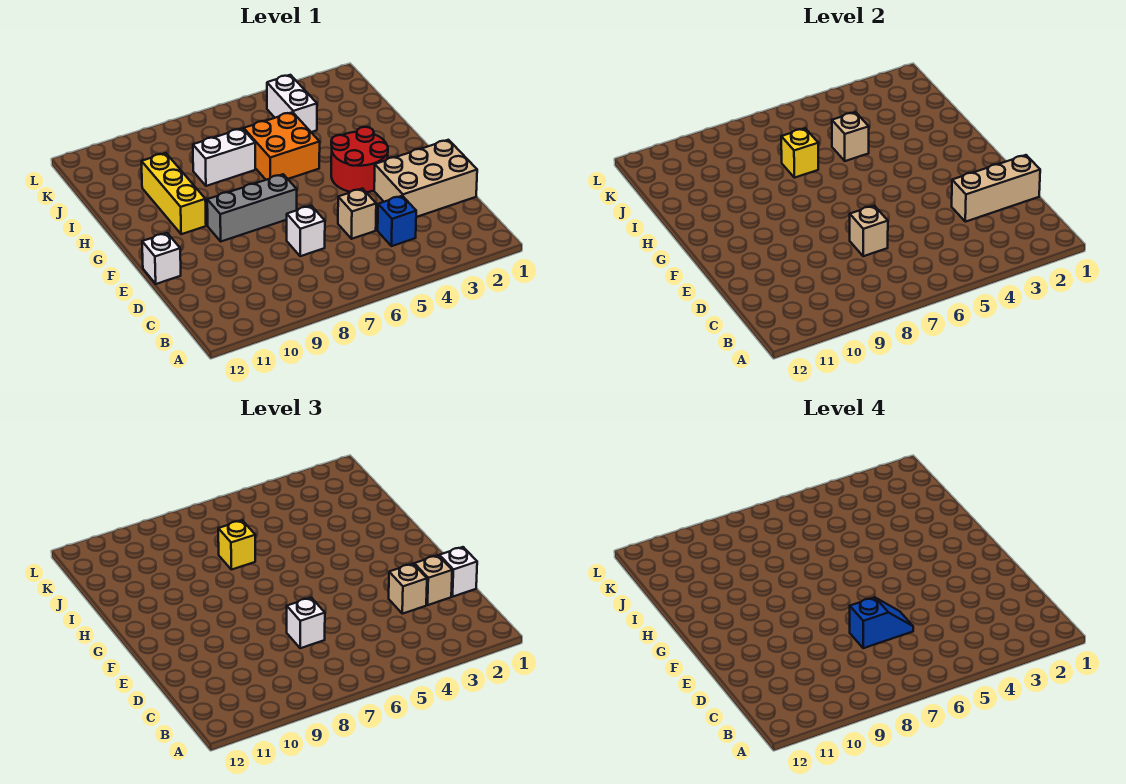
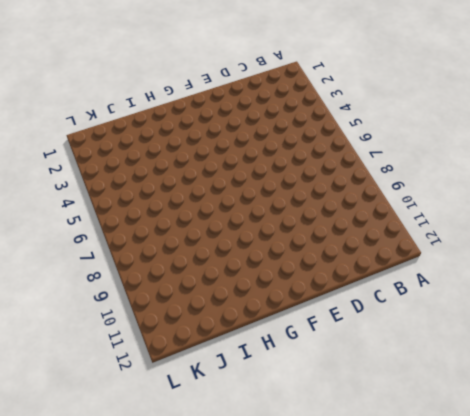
none -> blue 1x1 brick [378,196,416,246]
none -> tan 2x3 brick [374,140,477,217]
none -> tan 1x1 brick [338,189,376,239]

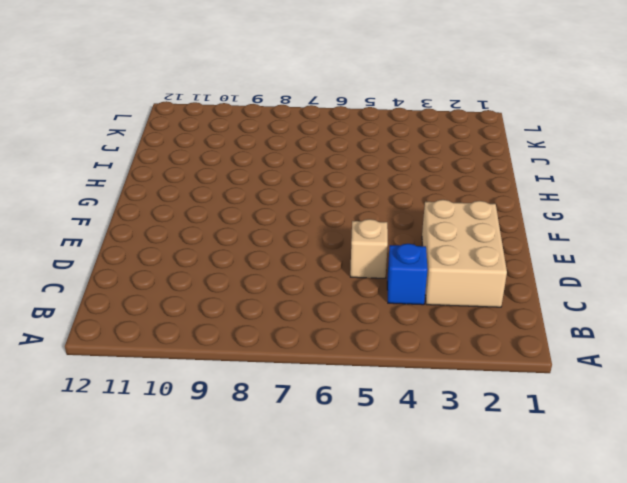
tan 2x3 brick [422,200,507,307] -> tan 2x3 brick turned to [374,140,477,217]
none -> white 1x1 brick [287,206,325,256]
none -> white 1x1 brick [142,233,181,284]
none -> red 2x2 round brick [331,127,388,192]

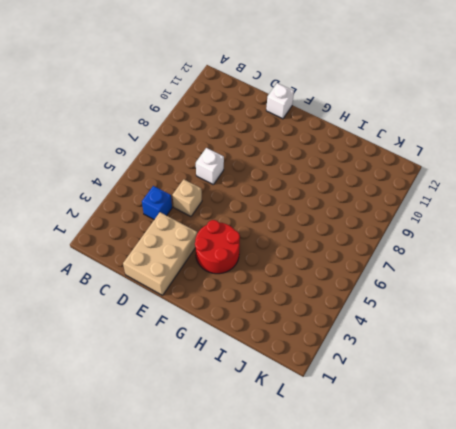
none -> grey 1x3 brick [207,174,297,241]
none -> yellow 1x3 brick [141,153,206,234]
none -> orange 2x2 brick [244,112,320,180]

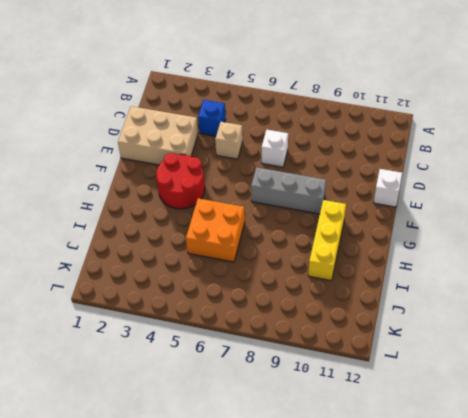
none -> white 1x2 brick [193,128,255,186]
none -> white 1x2 brick [267,75,317,132]
none -> tan 1x3 brick [952,155,1040,222]

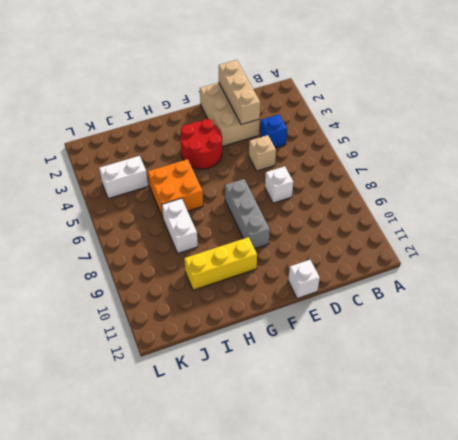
none -> tan 1x1 brick [850,206,888,256]
none -> tan 1x1 brick [832,112,869,161]
none -> yellow 1x1 brick [781,128,818,178]

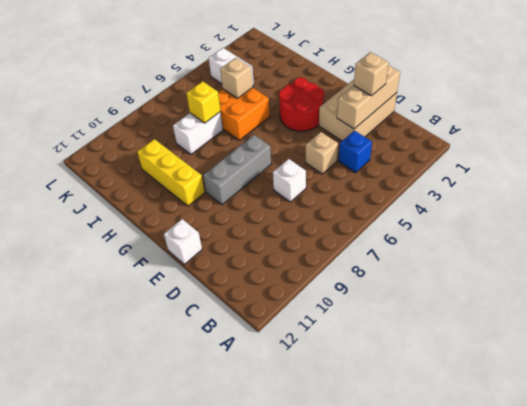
none -> tan 1x1 brick [850,206,888,256]
none -> white 1x1 brick [439,547,477,597]
none -> tan 1x1 brick [389,564,427,614]

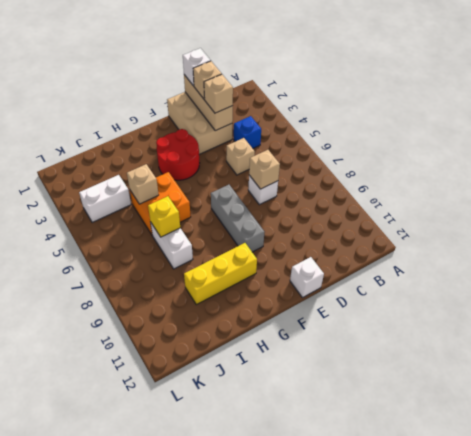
none -> white 1x1 brick [287,598,325,648]
none -> yellow 1x1 brick [218,520,255,570]
none -> blue 1x2 slope [850,597,913,648]

